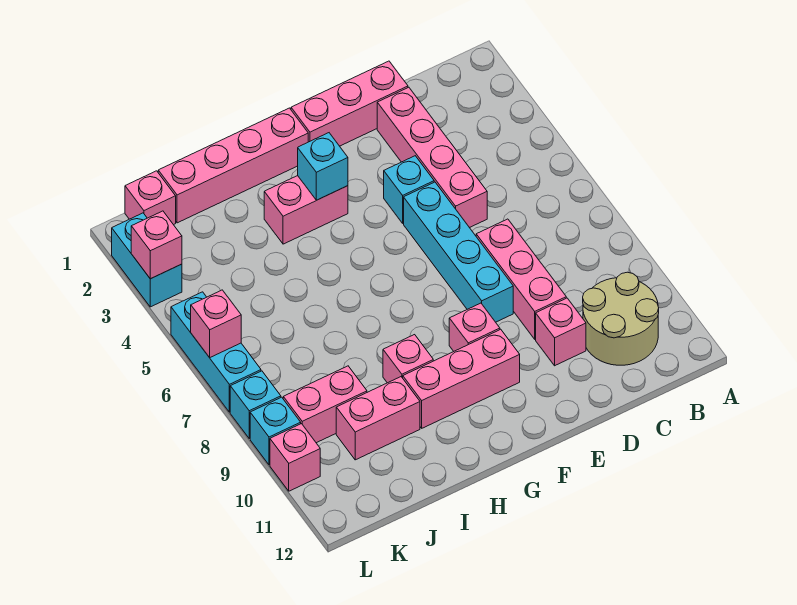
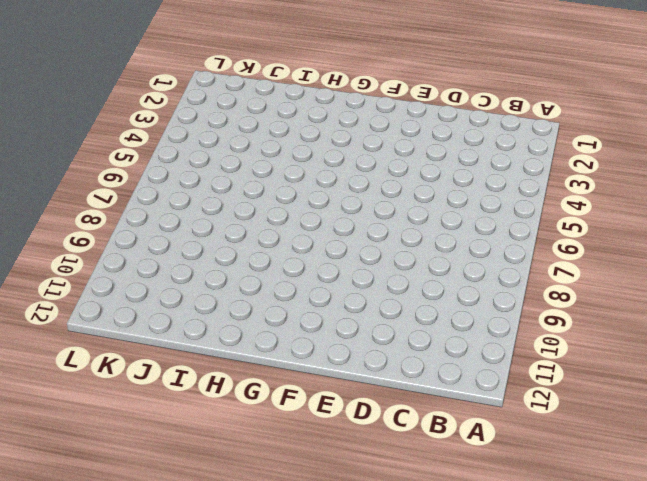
none -> tan 2x2 round brick [583,272,659,365]
none -> pink 1x3 brick [291,61,408,146]
none -> pink 1x4 brick [377,87,487,228]

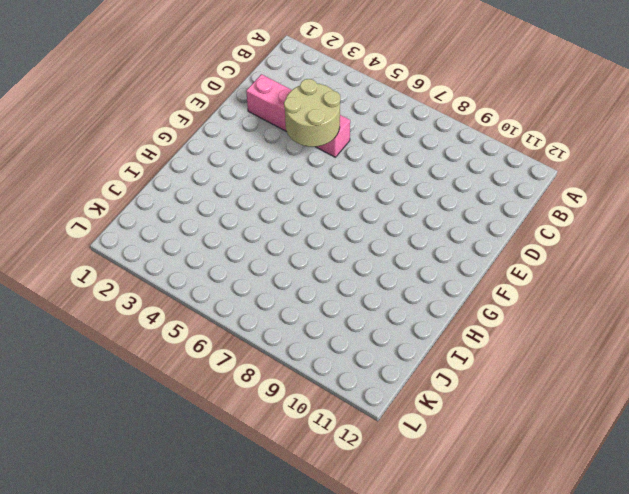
tan 2x2 round brick [284,79,340,147] -> tan 2x2 round brick moved to [583,272,659,365]
none -> pink 1x3 brick [291,61,408,146]
none -> pink 1x3 brick [476,219,566,339]
none -> pink 1x1 brick [536,298,586,366]

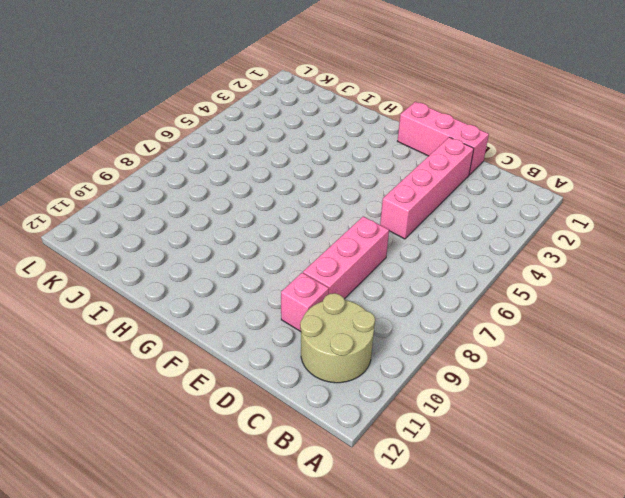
none -> cyan 1x1 brick [384,156,434,223]
none -> cyan 1x4 brick [404,182,513,322]
none -> pink 1x1 brick [449,303,500,351]

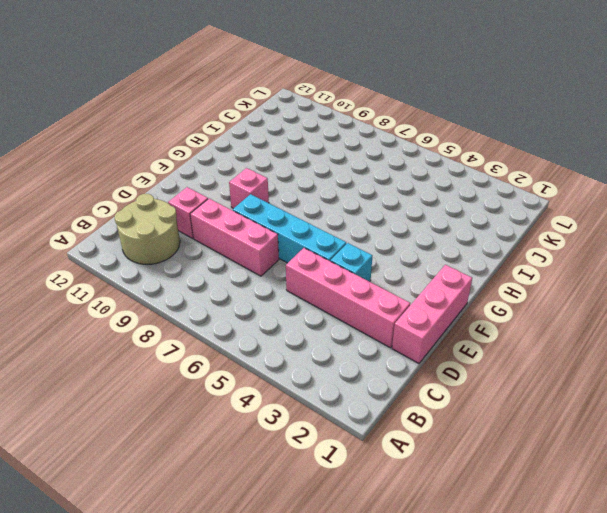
none -> pink 1x3 brick [403,329,520,428]
none -> pink 1x4 brick [158,108,308,223]
none -> pink 1x2 brick [264,176,348,244]

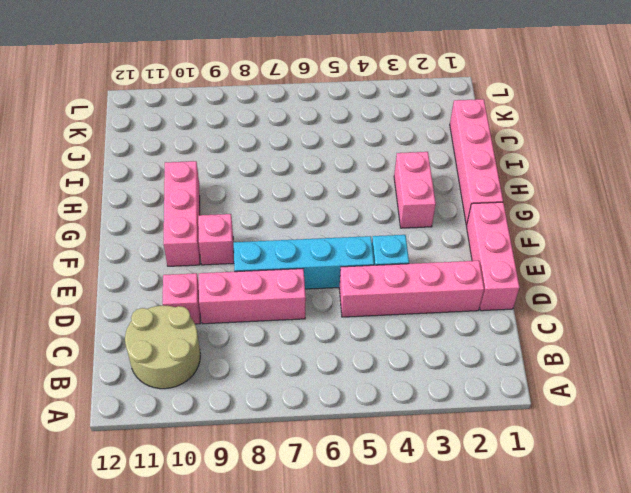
none -> pink 1x1 brick [383,335,433,383]
none -> pink 1x2 brick [336,377,420,460]
none -> pink 1x2 brick [283,366,367,443]

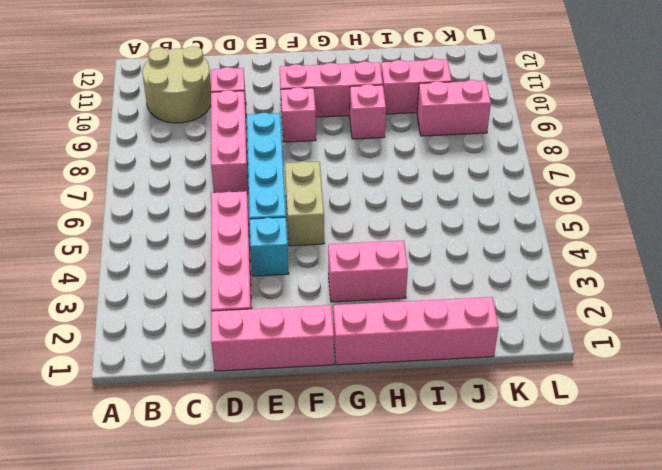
tan 1x2 brick [285,161,324,246] -> none
none -> pink 1x1 brick [125,171,176,225]
none -> cyan 1x2 brick [112,213,182,307]
none -> cyan 1x3 brick [171,292,261,412]

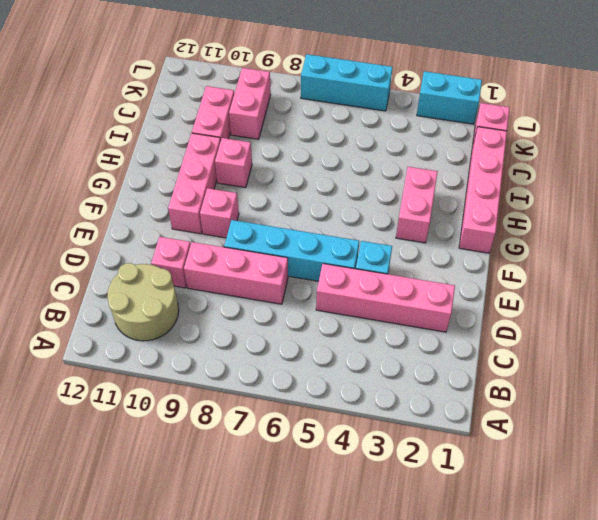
none -> pink 1x3 brick [291,61,408,146]
none -> cyan 1x1 brick [230,371,281,439]
none -> cyan 1x1 brick [250,397,301,465]

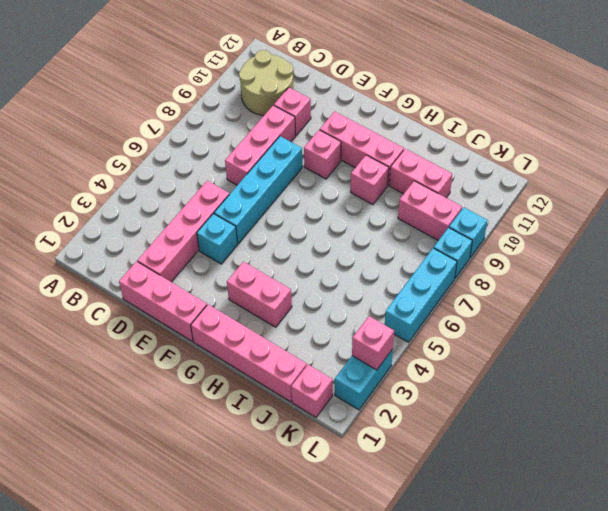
none -> pink 1x1 brick [270,424,320,491]
none -> cyan 1x1 brick [298,133,348,200]
none -> pink 1x1 brick [191,290,241,358]

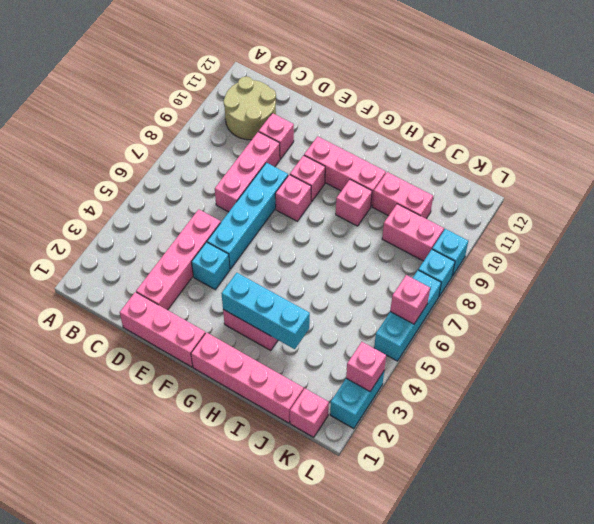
pink 1x1 brick [275,175,311,221] -> pink 1x1 brick moved to [270,424,320,491]
cyan 1x3 brick [221,273,310,349] -> cyan 1x1 brick [298,133,348,200]

